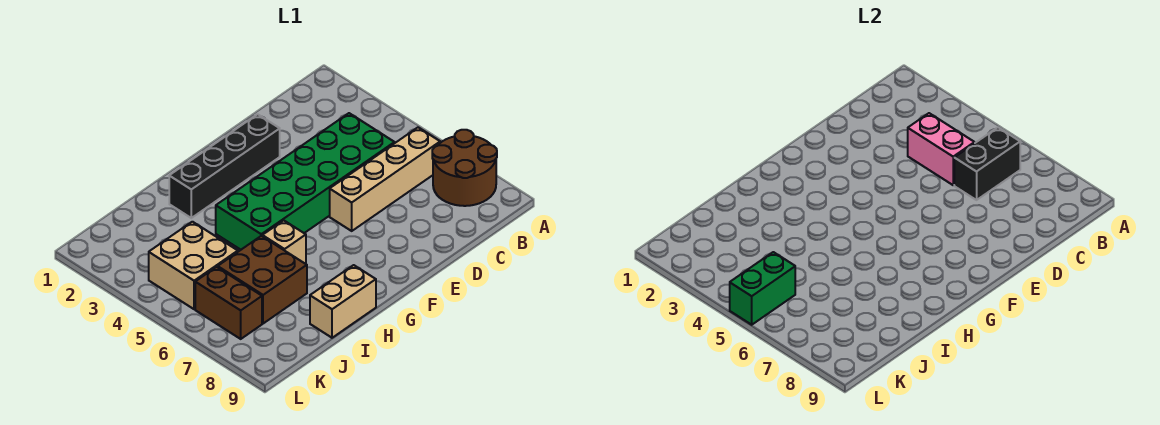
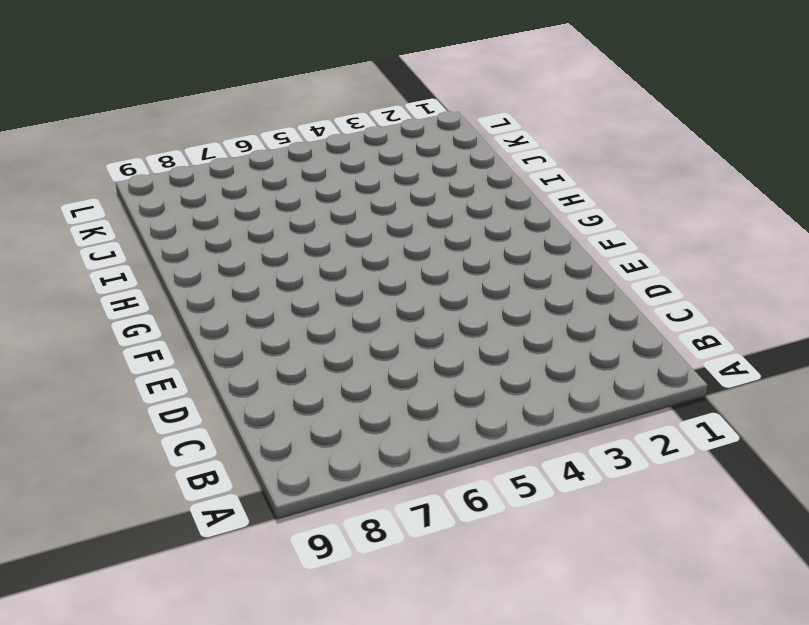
none -> brown 2x2 round brick [432,130,497,206]
none -> tan 1x4 brick [330,128,440,231]
none -> green 2x6 brick [216,113,395,250]

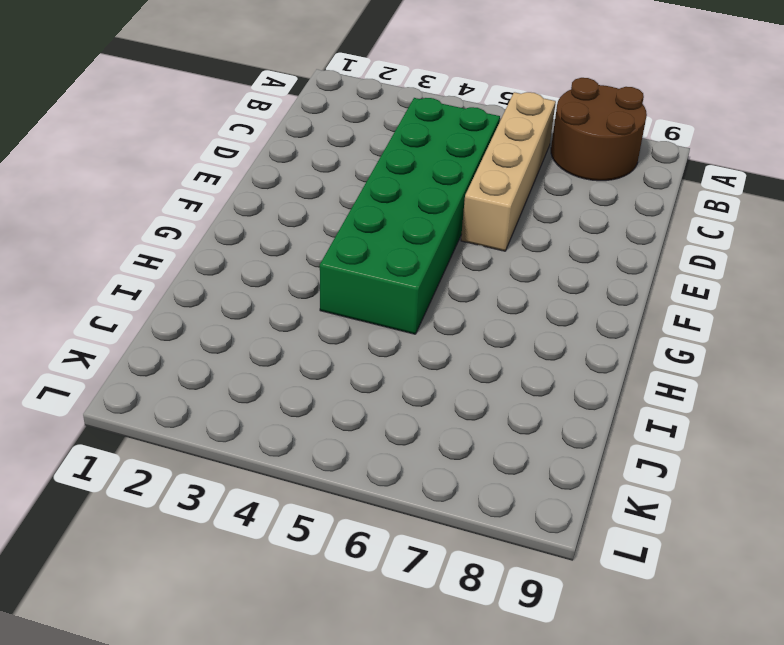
none -> black 1x4 brick [169,114,280,218]
none -> tan 1x1 brick [262,220,306,263]
none -> tan 1x2 brick [310,265,376,338]

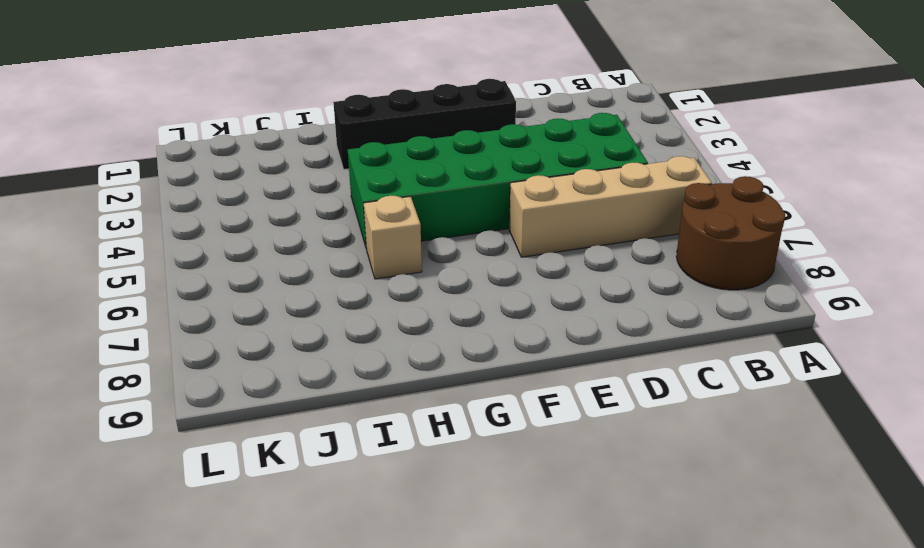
none -> tan 1x2 brick [310,265,376,338]
none -> brown 2x2 brick [218,236,307,324]
none -> tan 2x2 brick [149,222,238,309]

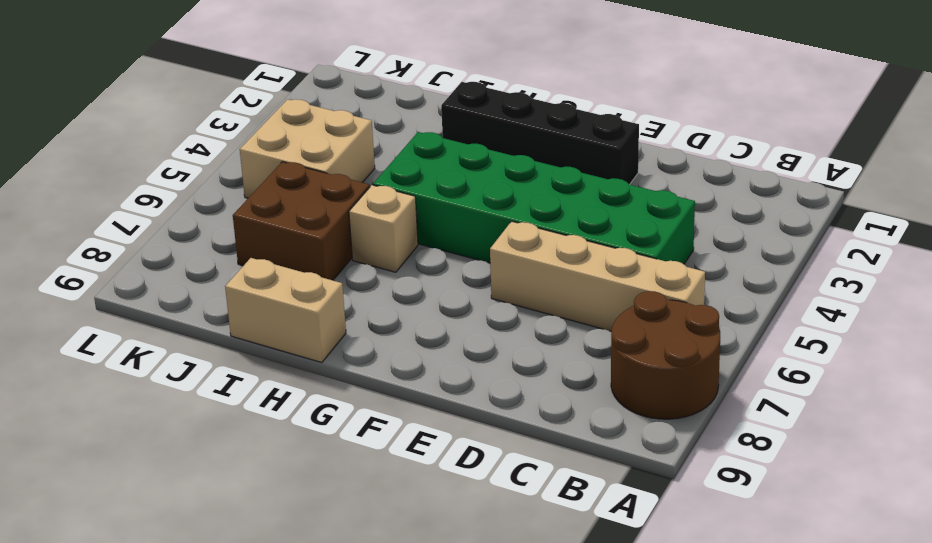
none -> brown 1x2 brick [195,267,262,339]
none -> black 1x2 brick [954,128,1020,200]
none -> pink 1x2 brick [908,113,975,185]

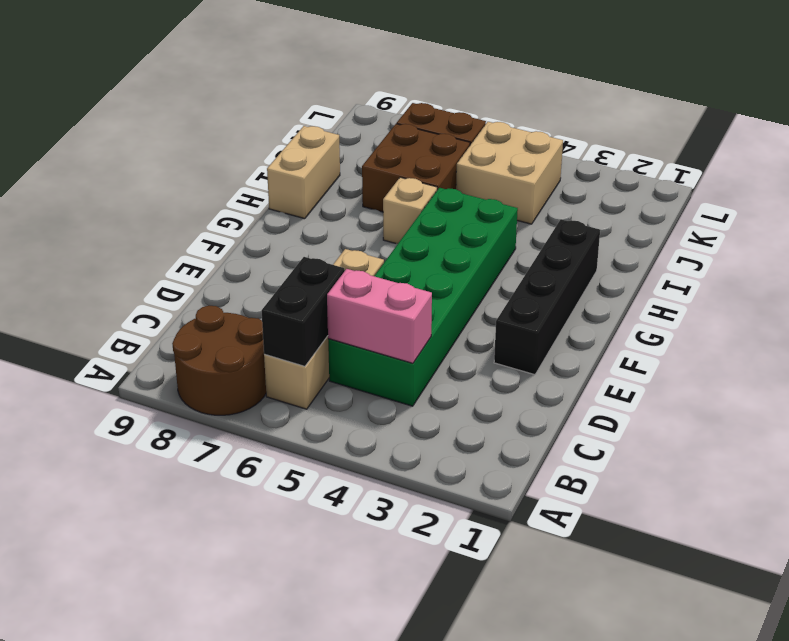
none -> green 1x2 brick [730,252,795,325]

